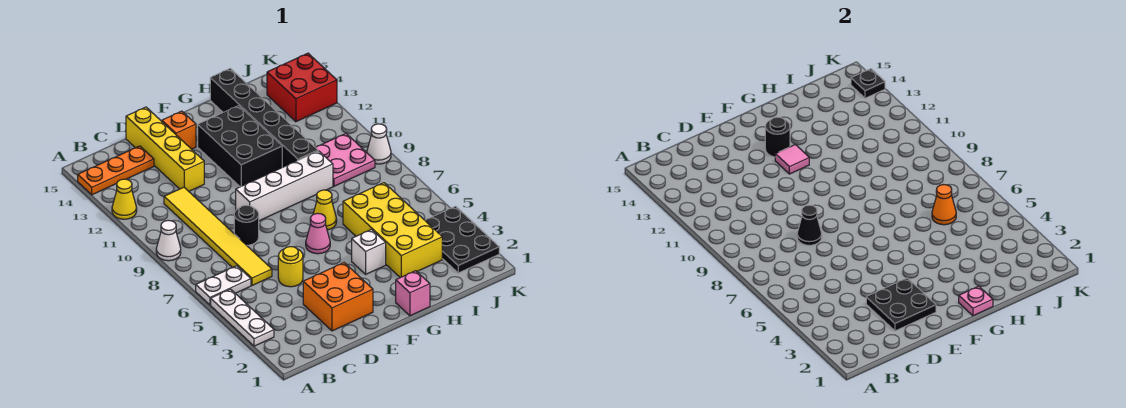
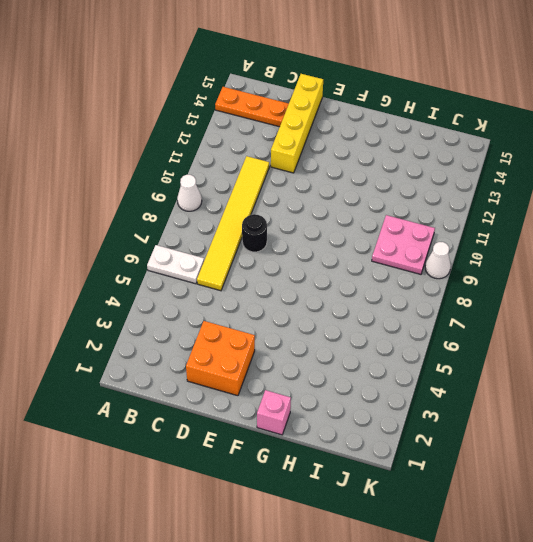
none -> white 1x3 plate [211,289,274,346]
none -> yellow 1x1 cone [112,179,137,219]
none -> yellow 1x1 round brick [278,247,303,287]
none -> white 1x4 brick [236,151,333,221]

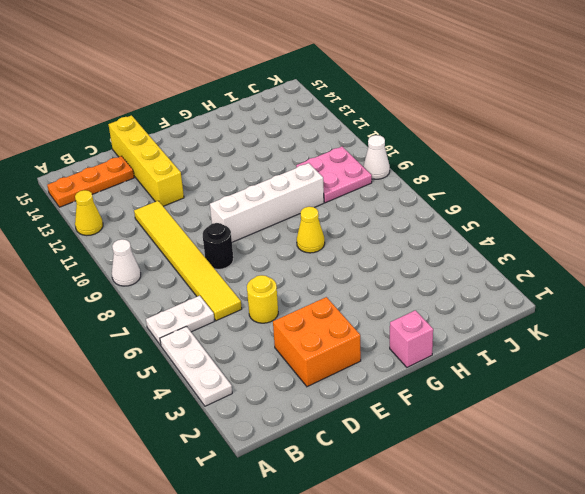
none -> orange 1x1 brick [162,111,196,149]
none -> pink 1x1 cone [306,213,330,254]
none -> black 2x3 brick [198,106,282,187]
none -> white 1x1 brick [352,229,386,274]

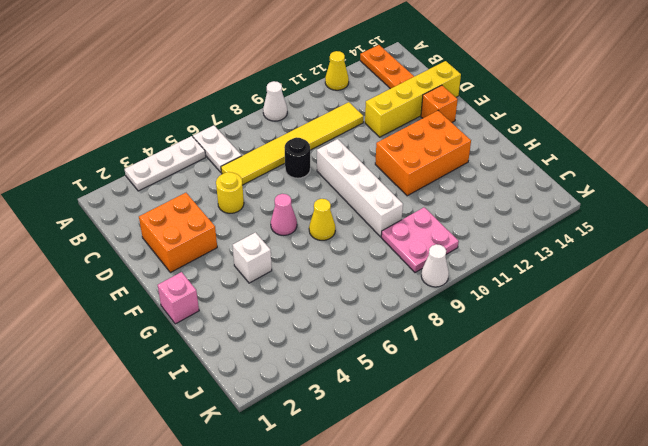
orange 2x3 brick [375,111,471,196] -> black 2x3 brick [198,106,282,187]
none -> yellow 2x4 brick [343,183,442,278]
none -> black 1x6 brick [210,69,318,167]
none -> black 2x3 plate [425,206,499,273]
none -> red 2x2 brick [267,53,337,122]

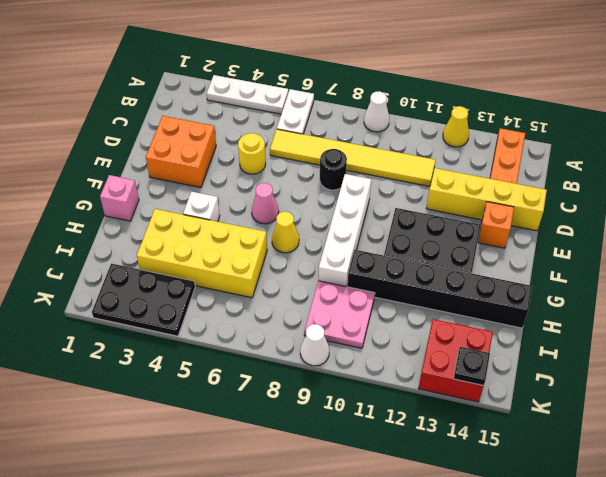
none -> black 2x2 plate [866,278,936,331]
none -> black 1x1 cone [797,205,822,245]
none -> pink 1x1 tile [775,144,809,174]
none -> black 1x1 round brick [765,117,790,157]

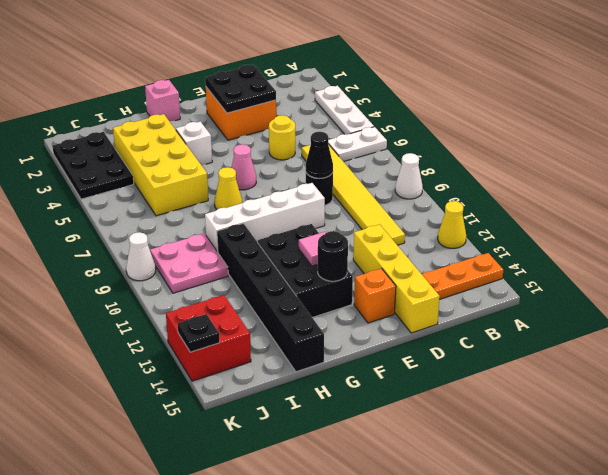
none -> pink 1x1 plate [959,286,993,316]
none -> orange 1x1 cone [932,185,956,225]

